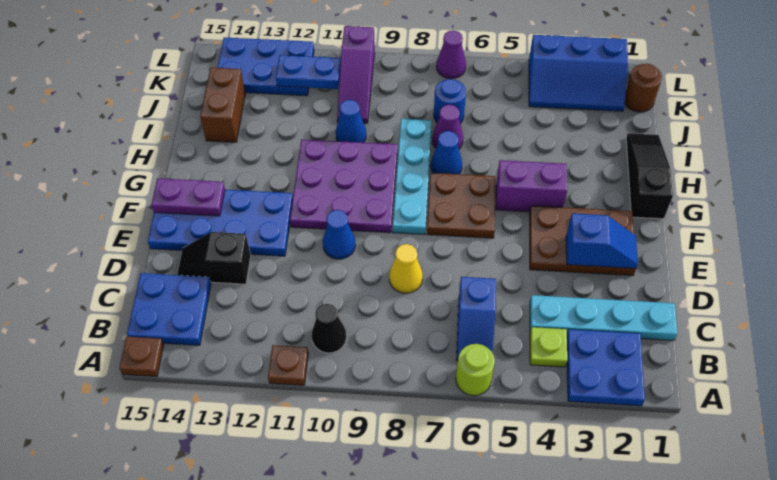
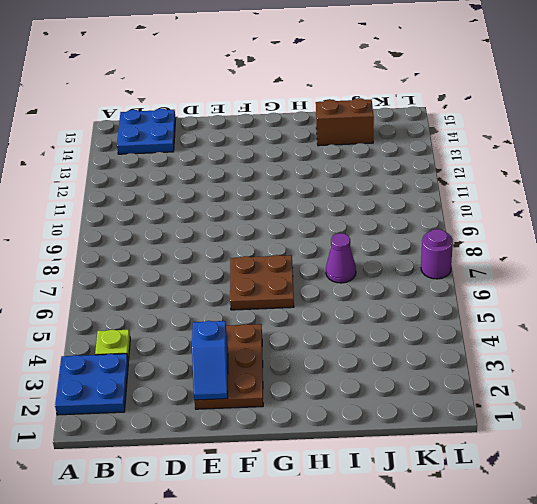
purple 1x1 round brick [421,229,453,279] -> purple 1x1 cone [436,30,466,79]
none -> lime 1x1 round brick [456,344,495,396]
none -> brown 1x1 plate [268,345,308,385]
none -> brown 1x1 plate [120,337,164,377]
none -> blue 1x2 slope [457,277,496,361]

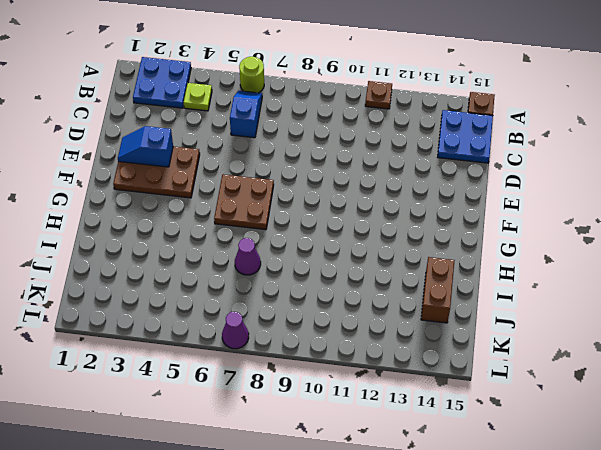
none -> black 1x1 cone [312,304,346,353]
none -> cyan 1x4 plate [530,295,677,340]
none -> yellow 1x1 cone [389,244,423,293]
none -> black 1x2 slope [177,232,251,284]

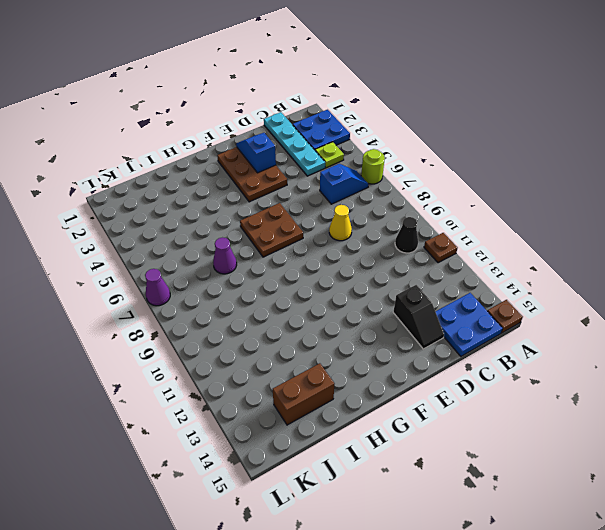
none -> blue 1x1 cone [323,210,356,259]
none -> blue 2x4 plate [148,190,293,256]
none -> cyan 1x4 plate [393,119,432,235]
none -> purple 3x3 plate [290,139,397,233]

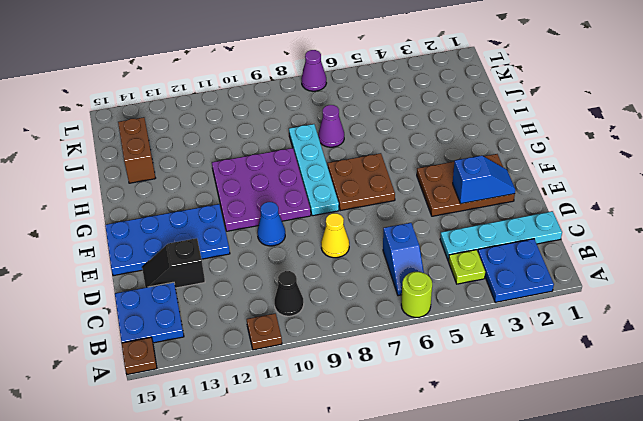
none -> black 1x3 slope [626,133,673,219]
none -> purple 1x2 brick [496,160,567,212]
none -> blue 1x1 cone [431,131,462,174]
none -> blue 1x1 cone [336,100,366,143]

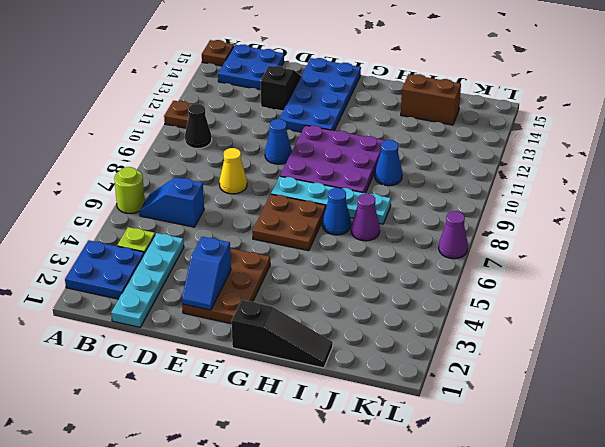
none -> purple 1x2 brick [496,160,567,212]
none -> blue 1x1 round brick [434,79,466,123]
none -> purple 1x3 slope [337,26,375,123]
none -> brown 1x1 round brick [625,64,662,112]

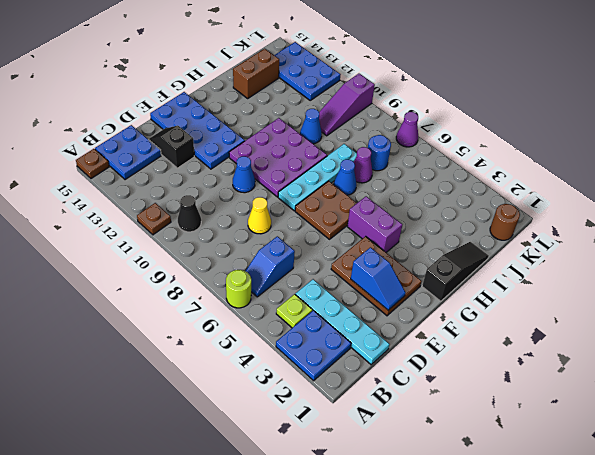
none -> blue 2x3 slope [529,35,628,111]
none -> purple 1x2 plate [151,178,225,216]
none -> blue 1x2 plate [276,55,341,89]

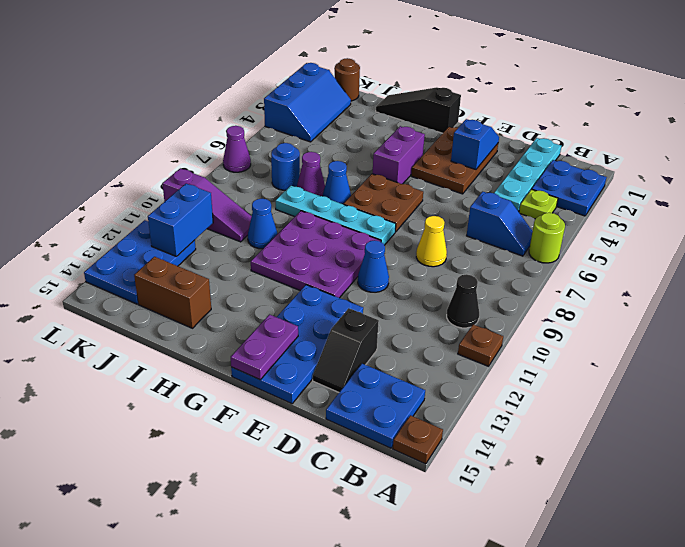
blue 1x2 brick [148,184,213,257] -> blue 1x2 plate [276,55,341,89]

